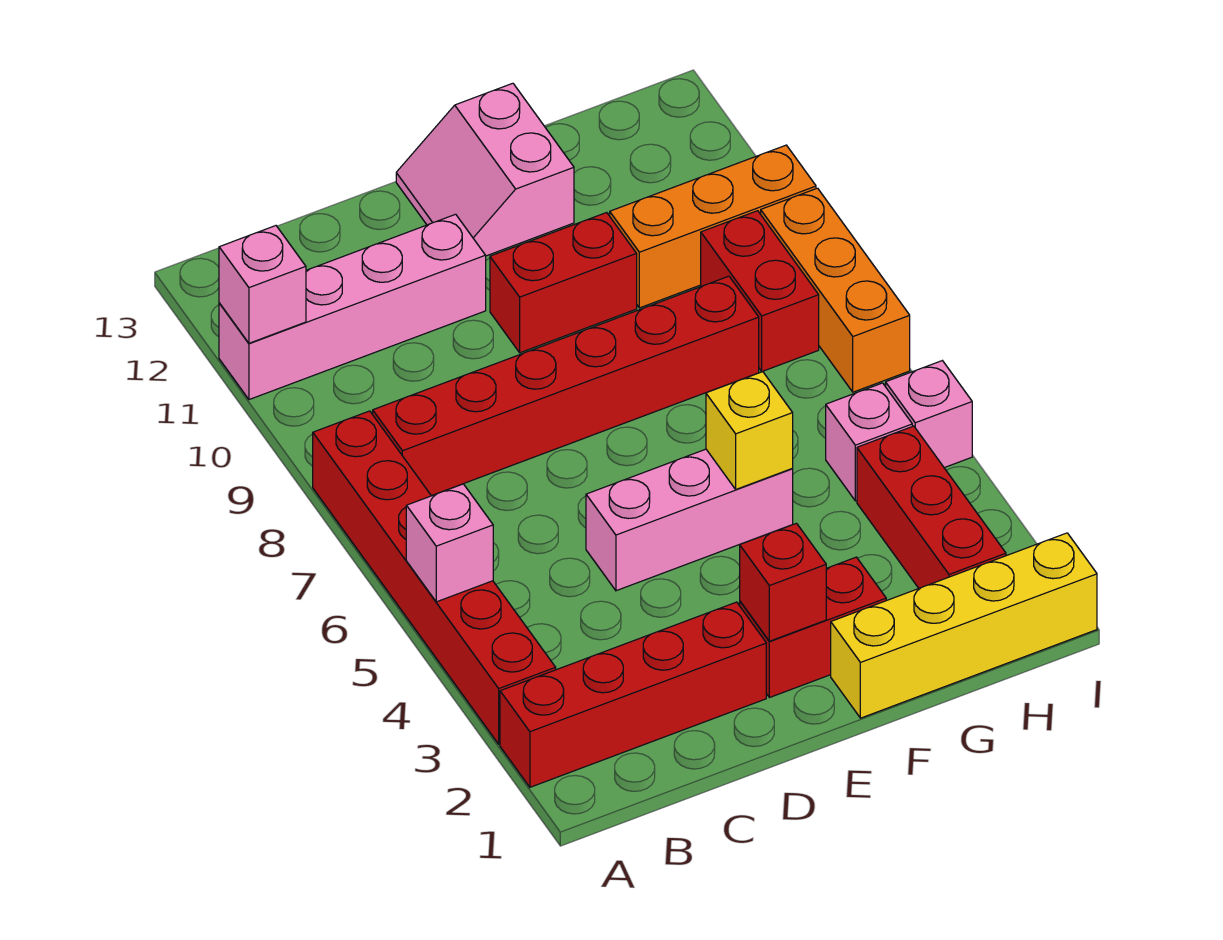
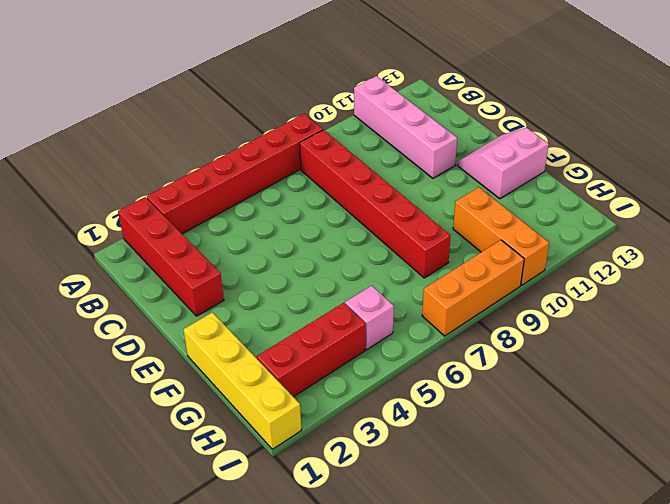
none -> pink 1x3 brick [586,449,793,591]
none -> red 1x2 brick [740,557,886,698]
none -> red 1x2 brick [490,213,637,353]

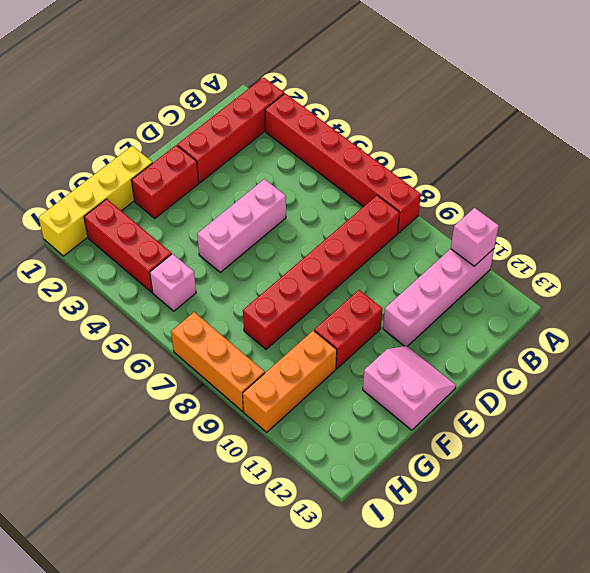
none -> red 1x2 brick [701,211,819,372]
none -> pink 1x1 brick [886,361,972,468]
none -> pink 1x1 brick [406,484,493,602]

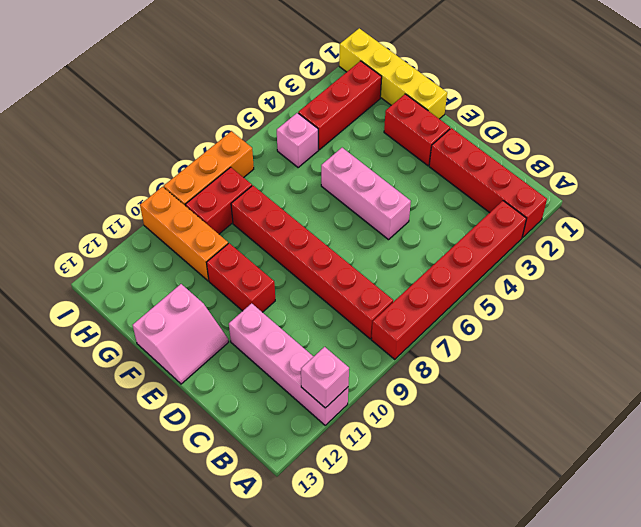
none -> pink 1x1 brick [886,361,972,468]
none -> pink 1x1 brick [406,484,493,602]
none -> red 1x1 brick [740,523,826,641]

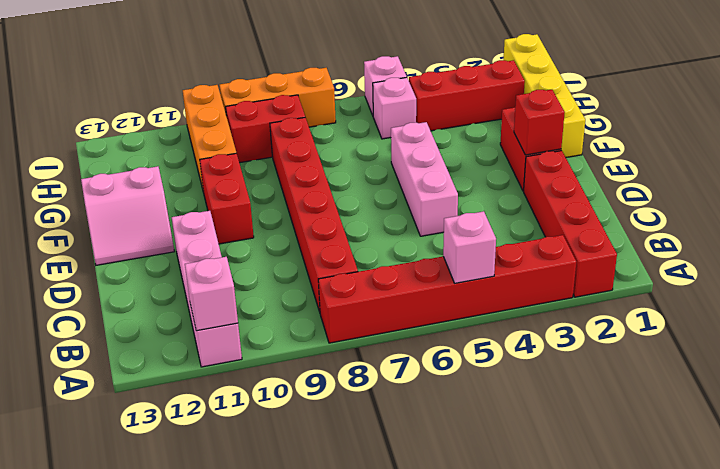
none -> yellow 1x1 brick [706,372,793,489]

